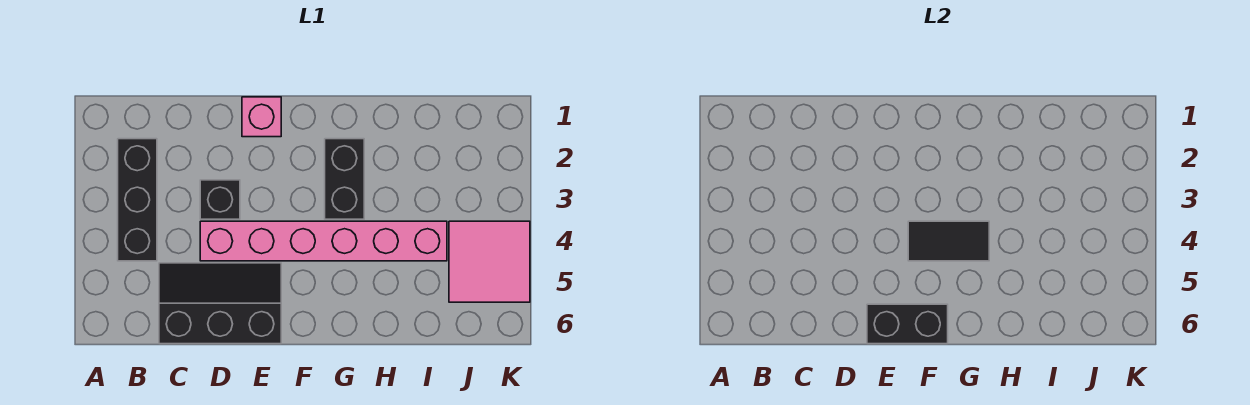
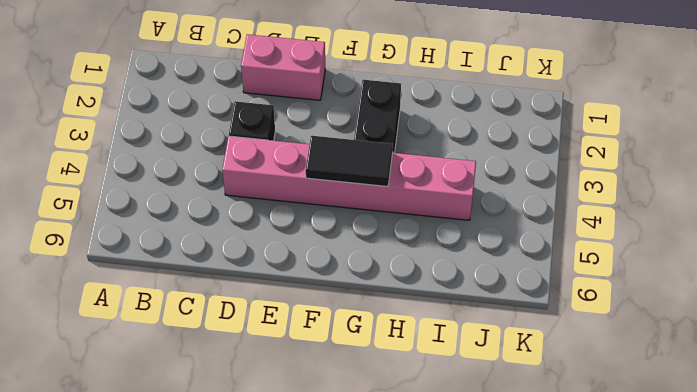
pink 1x2 brick [241,34,325,100] -> pink 1x1 brick [242,97,281,137]
none -> black 1x3 brick [118,139,157,261]
none -> black 2x3 slope [159,263,281,344]

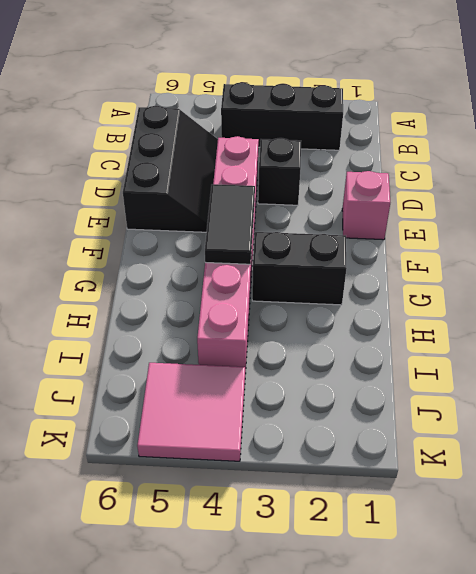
none -> black 1x2 brick [867,304,948,344]

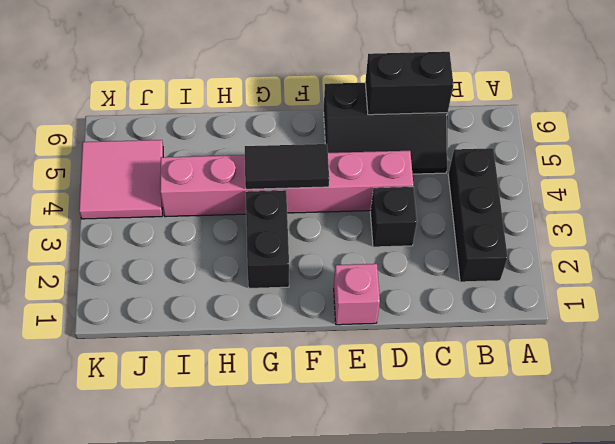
black 1x2 brick [365,52,453,115] -> black 1x2 brick moved to [867,304,948,344]

